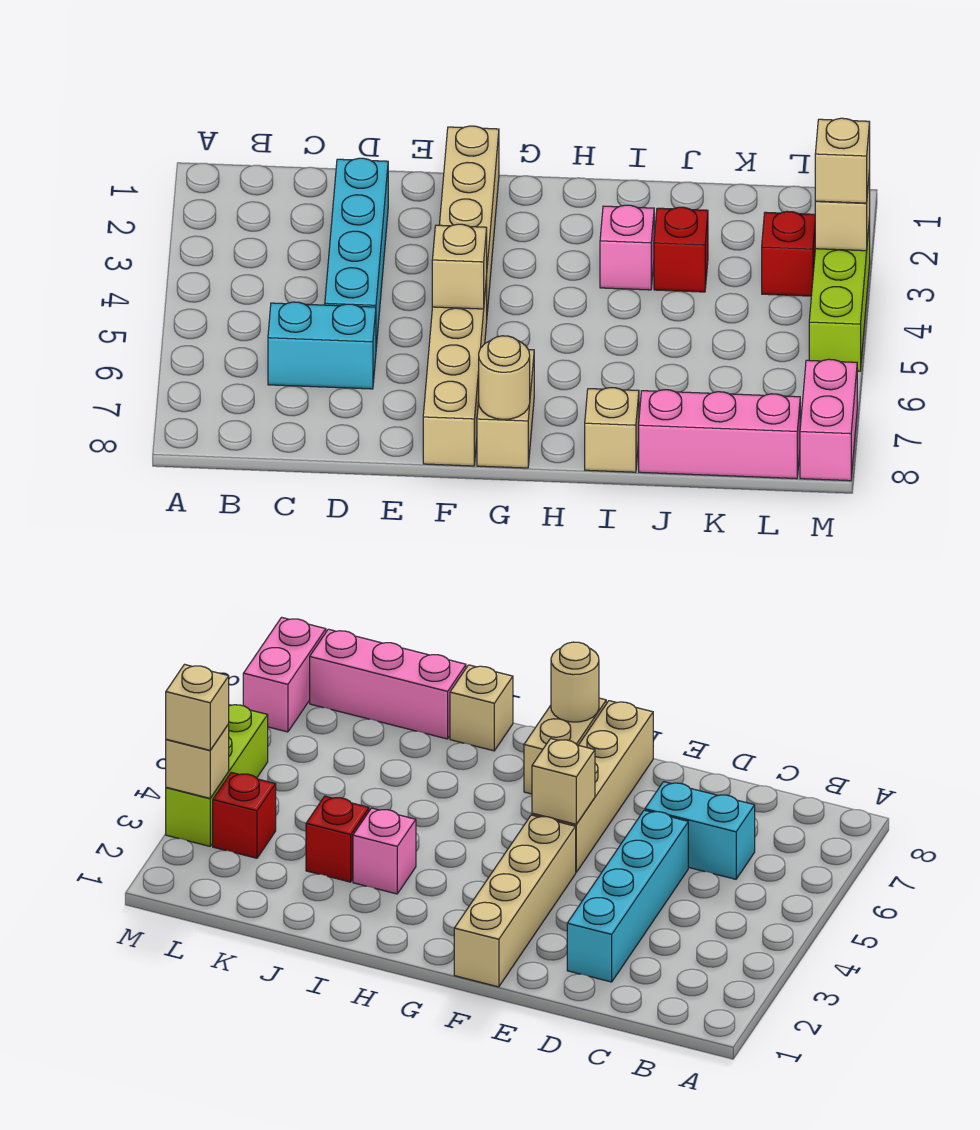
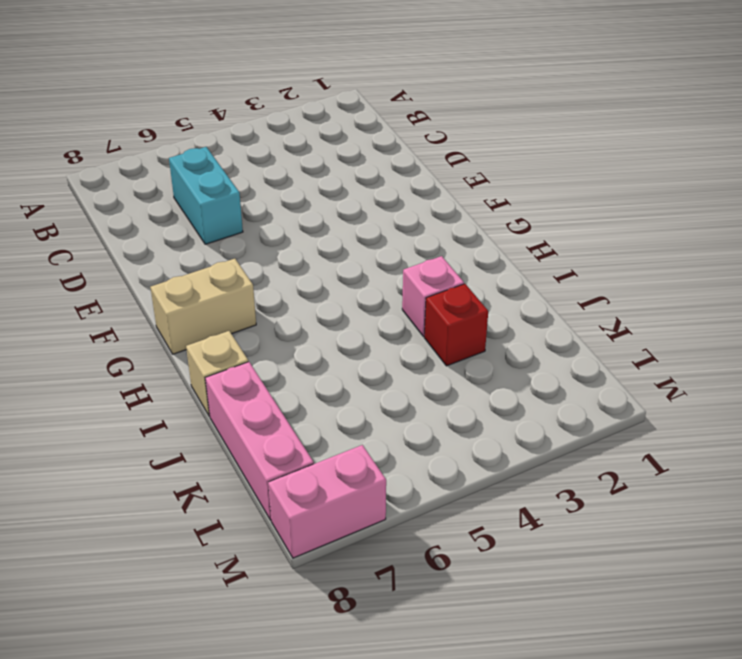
none -> cyan 1x4 brick [325,158,388,347]
none -> tan 1x4 brick [439,126,499,312]
none -> tan 1x4 brick [423,277,487,466]

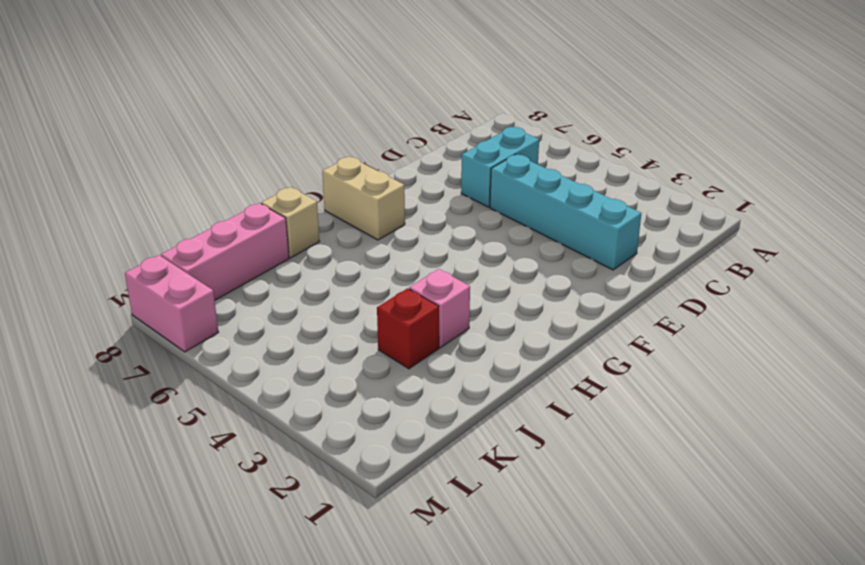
none -> tan 1x4 brick [439,126,499,312]
none -> tan 1x4 brick [423,277,487,466]
none -> red 1x1 brick [762,212,815,296]

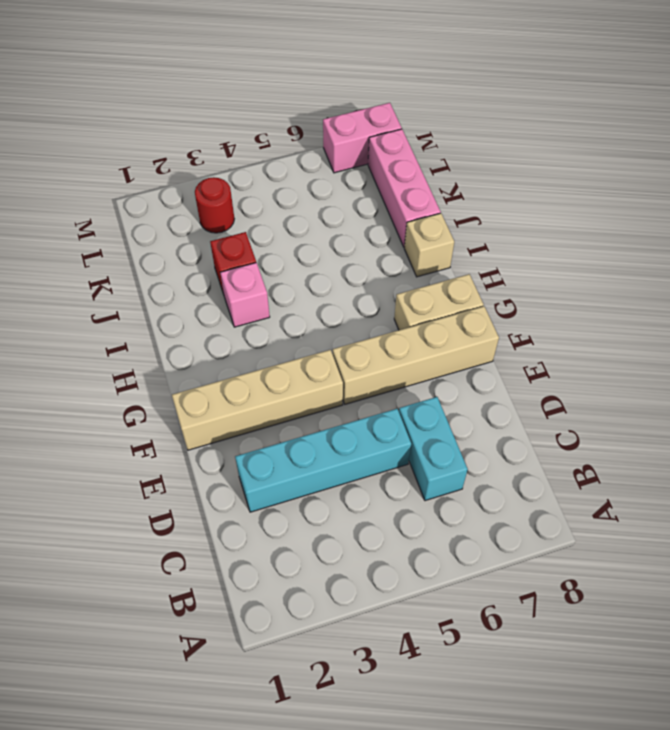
red 1x1 round brick [195,177,234,233] -> red 1x1 brick [762,212,815,296]
none -> lime 1x3 brick [809,218,870,371]
none -> tan 1x1 brick [432,224,487,309]
none -> tan 1x1 round brick [479,336,530,420]

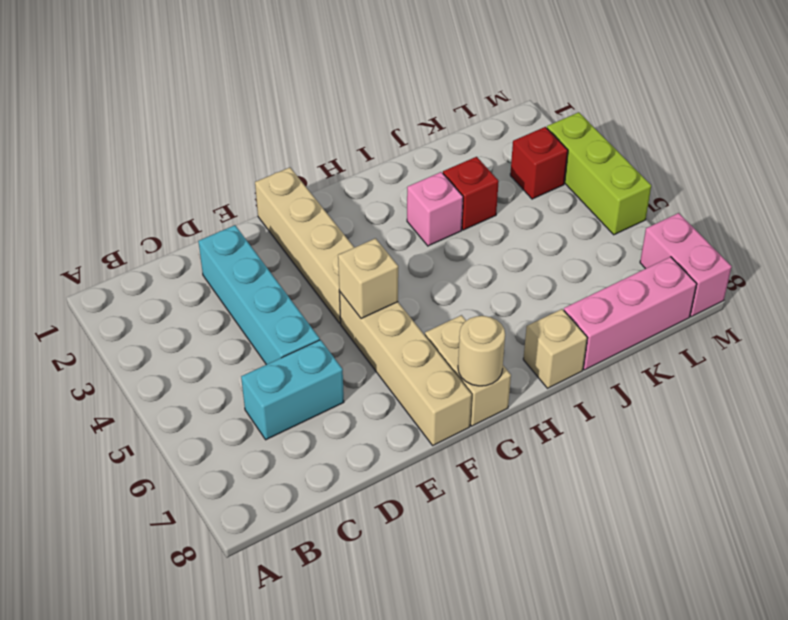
none -> tan 1x1 brick [815,170,870,251]
none -> tan 1x1 brick [815,118,870,203]

